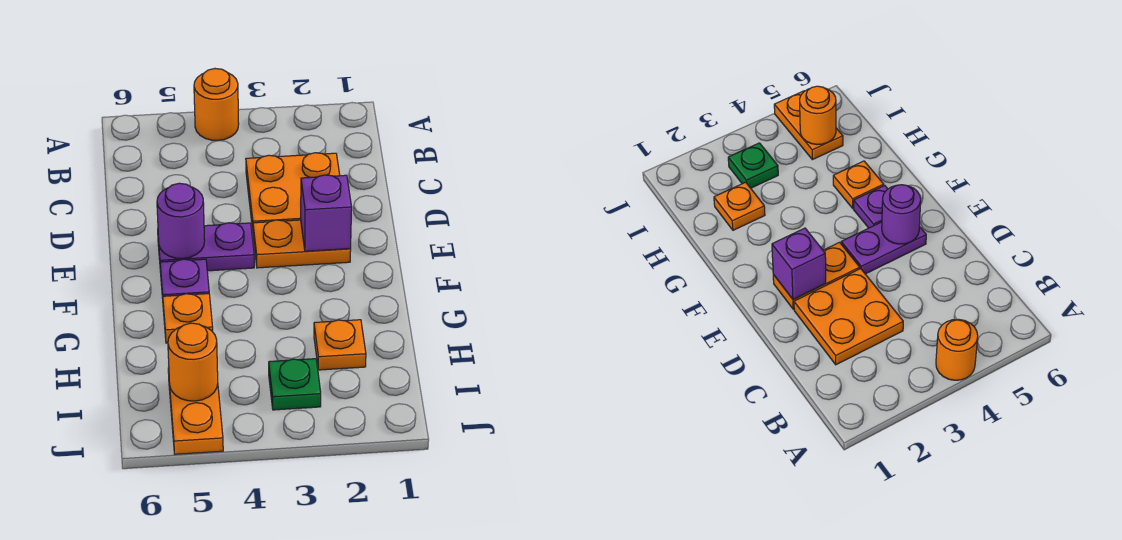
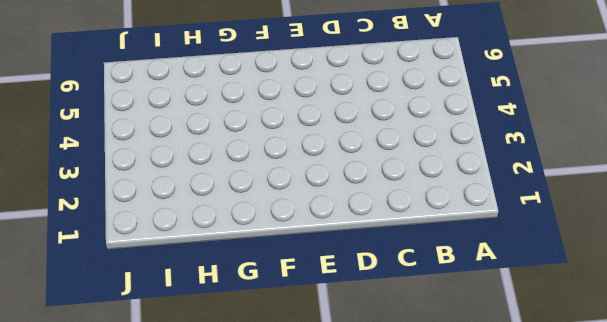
none -> orange 1x1 round brick [194,69,239,141]
none -> orange 2x2 plate [246,153,340,230]
none -> orange 1x2 plate [253,220,351,268]

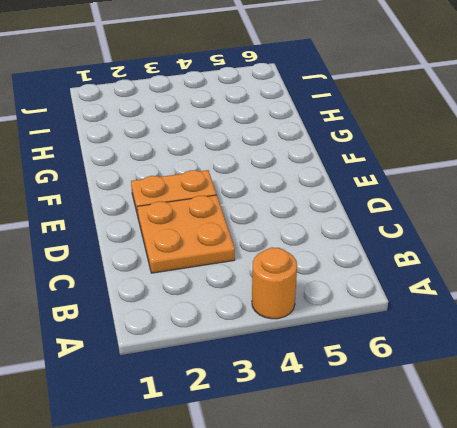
none -> purple 1x2 plate [158,223,254,272]
none -> purple 1x1 plate [160,259,209,298]
none -> orange 1x1 plate [163,294,213,343]

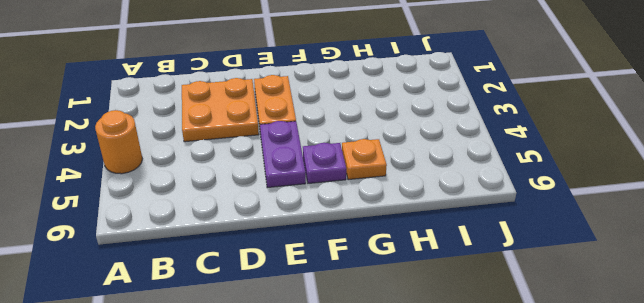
none -> orange 1x1 plate [314,320,366,370]
none -> green 1x1 plate [269,359,321,410]
none -> orange 1x2 plate [168,368,223,454]

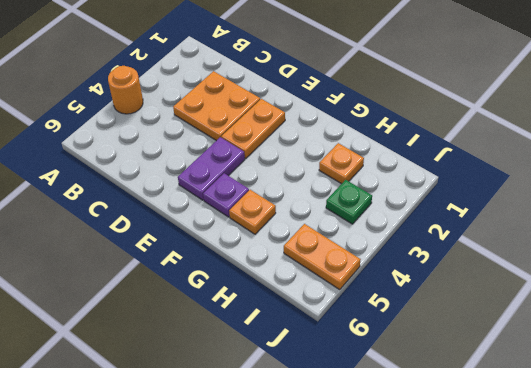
none -> purple 1x1 brick [301,175,352,251]
none -> purple 1x1 round brick [157,183,205,259]
none -> orange 1x1 round brick [168,323,218,401]

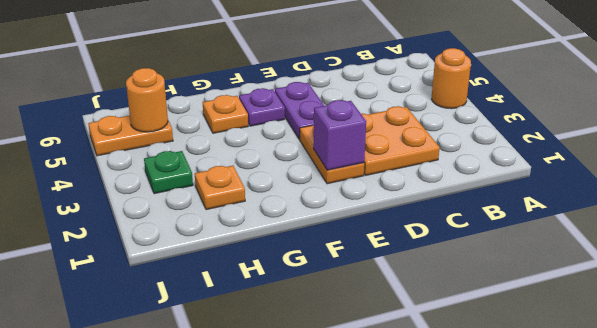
none -> purple 1x1 round brick [157,183,205,259]

